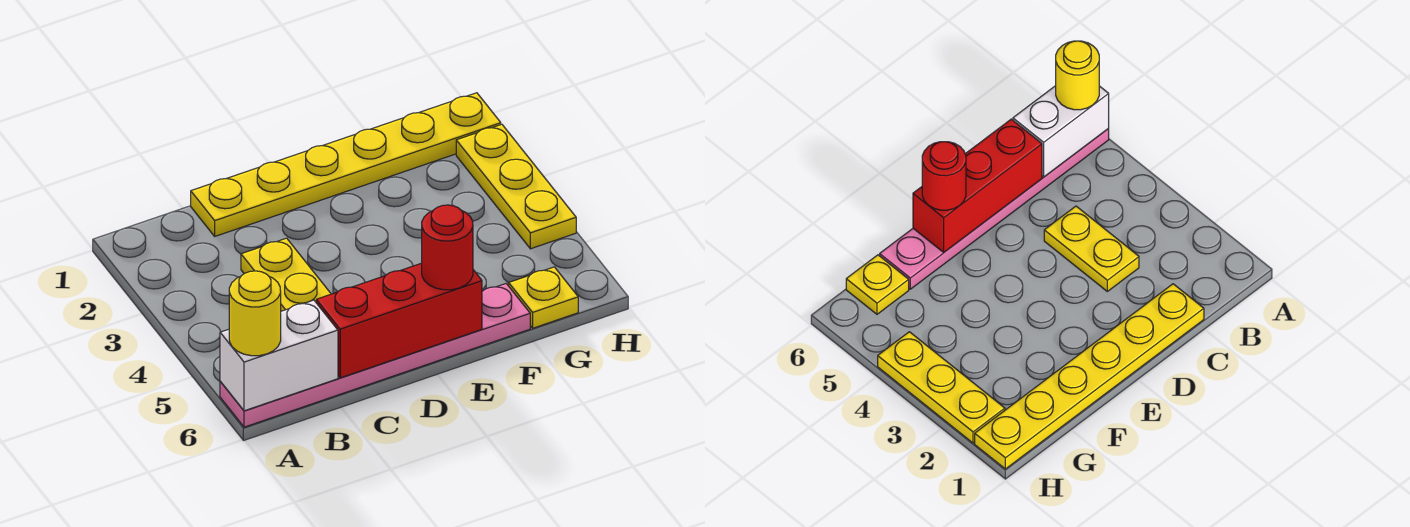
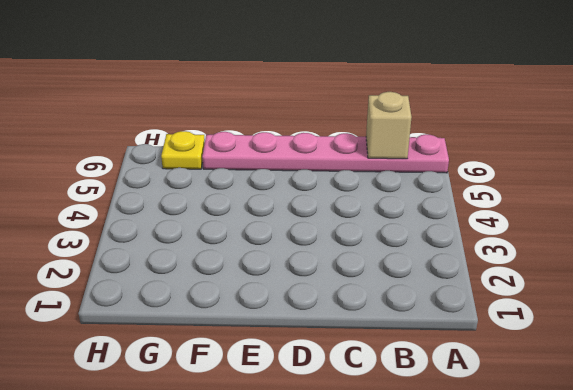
tan 1x1 brick [366,92,412,159] -> white 1x2 brick [220,300,338,411]
none -> yellow 1x6 plate [191,93,501,236]
none -> yellow 1x2 plate [241,238,331,311]

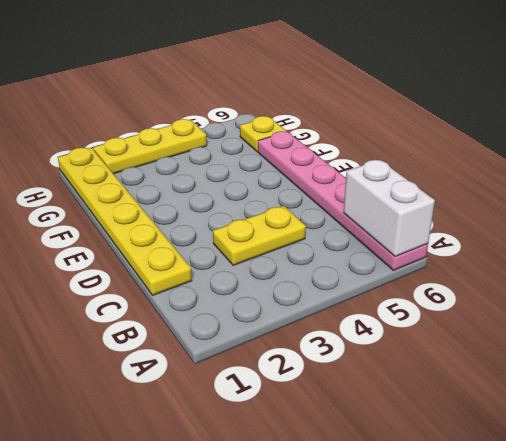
none -> red 1x3 brick [316,263,482,378]
none -> yellow 1x1 round brick [229,271,281,356]

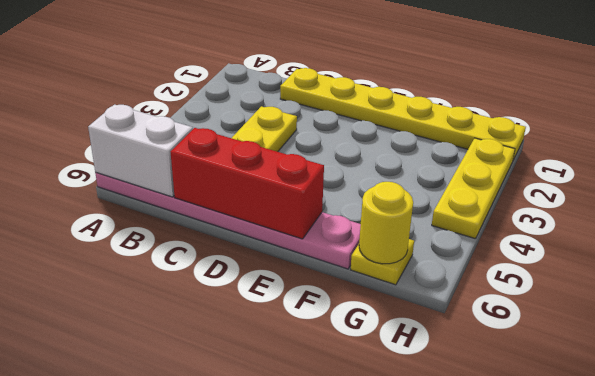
yellow 1x1 round brick [359,182,413,264] -> yellow 1x1 round brick moved to [229,271,281,356]
none -> red 1x1 round brick [422,205,473,290]

